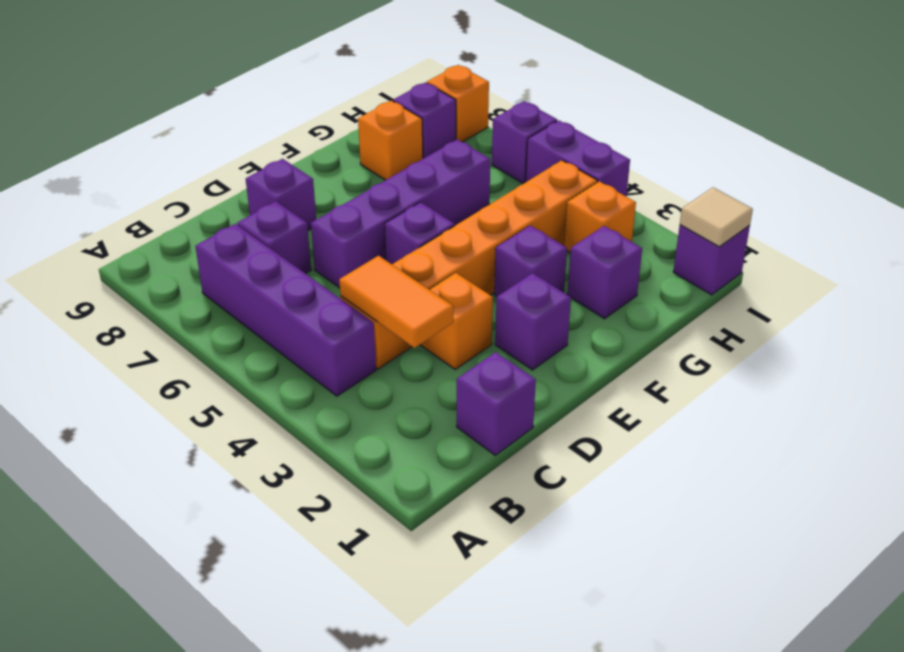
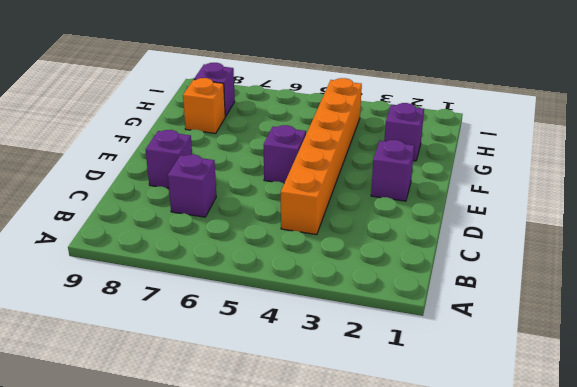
none -> purple 1x4 brick [195,224,376,396]
none -> purple 1x1 brick [457,352,536,455]
none -> orange 1x1 brick [420,273,493,369]

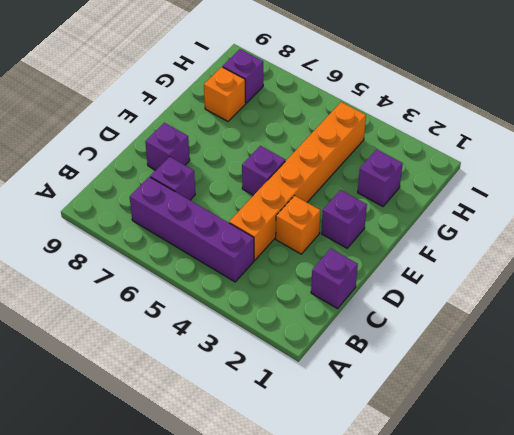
none -> purple 1x4 brick [311,139,490,288]
none -> purple 1x1 brick [494,225,567,296]
none -> orange 1x1 brick [564,181,636,252]

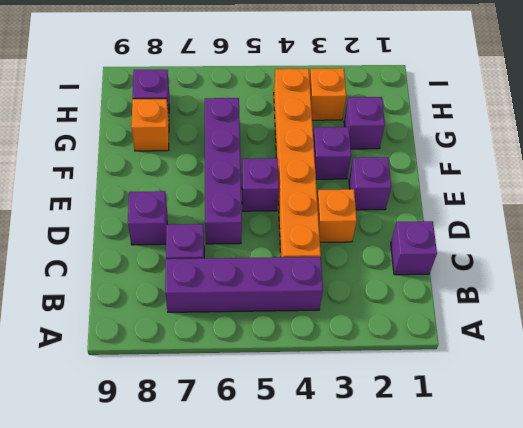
none -> purple 1x1 brick [673,225,750,295]
none -> purple 1x2 brick [526,120,630,196]
none -> purple 1x1 brick [492,101,557,184]

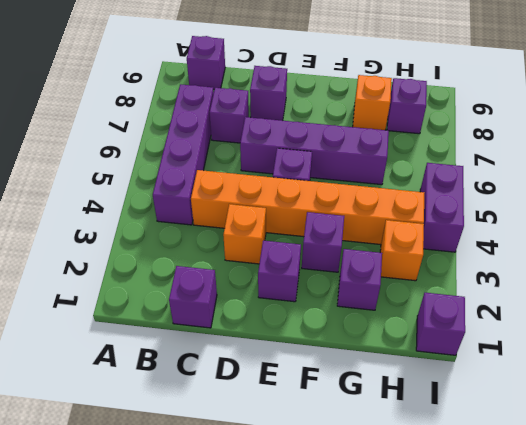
purple 1x1 brick [187,36,225,89] -> purple 1x1 brick moved to [492,101,557,184]
none -> orange 1x1 brick [427,65,489,142]
none -> orange 1x2 tile [339,256,453,348]
none -> tan 1x1 tile [680,188,753,247]

